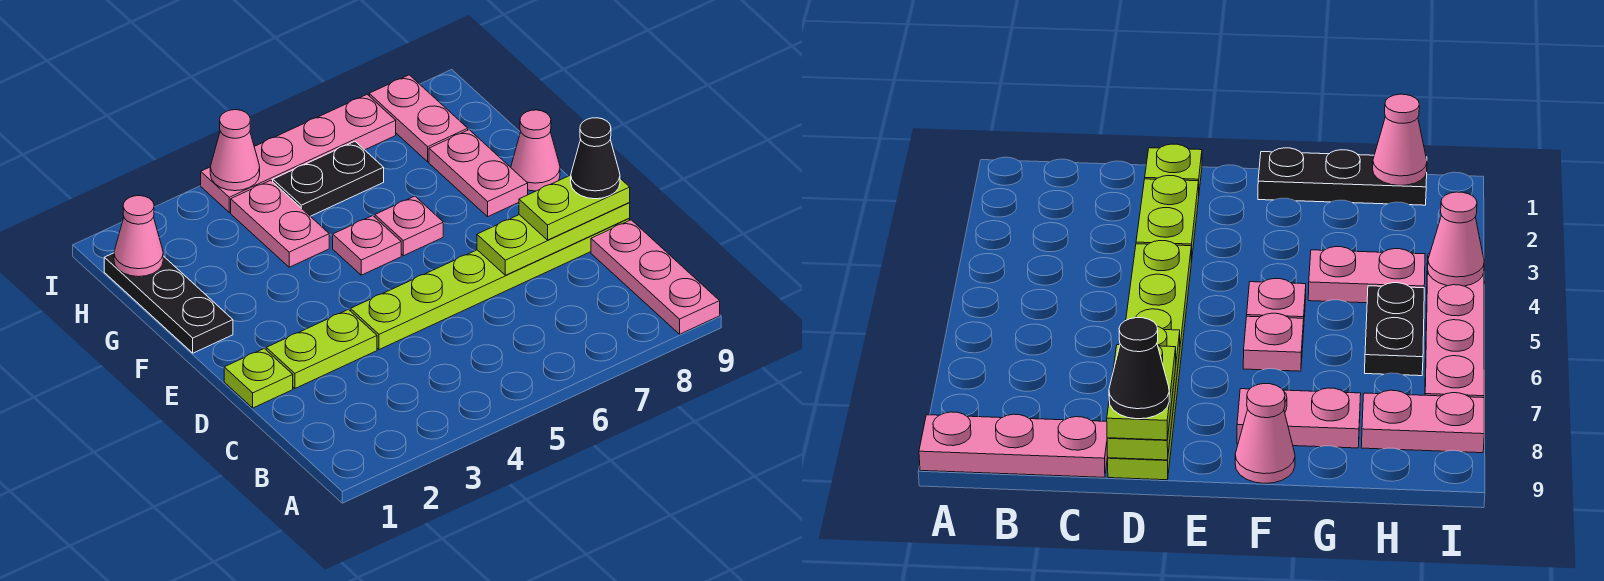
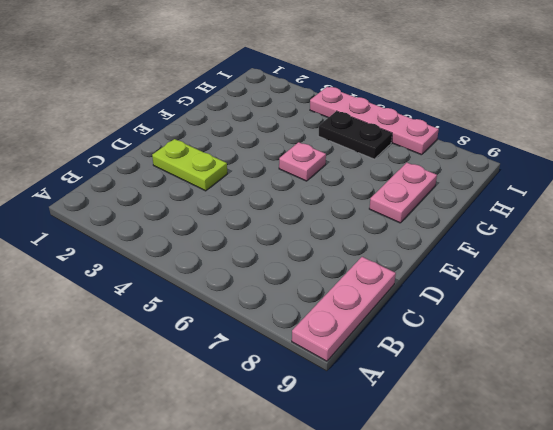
none -> lime 1x1 plate [224,349,293,408]
none -> lime 1x6 plate [351,219,630,350]
none -> black 1x3 plate [104,253,233,353]

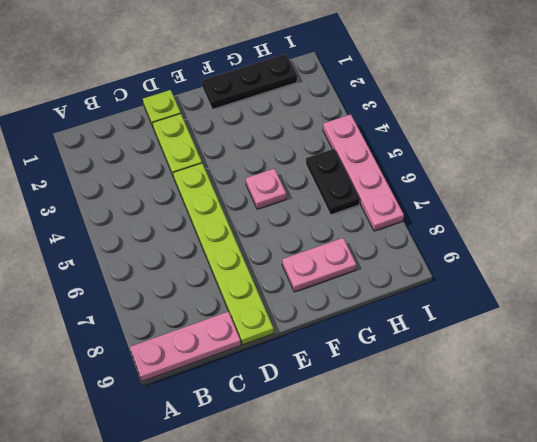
none -> pink 1x1 plate [375,196,443,256]
none -> pink 1x1 cone [511,110,560,191]
none -> pink 1x2 plate [231,180,329,267]

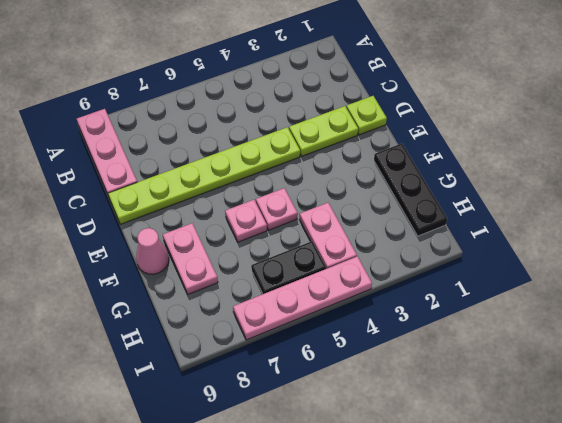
none -> pink 1x2 plate [369,75,468,162]
none -> lime 1x3 plate [477,203,630,275]
none -> pink 1x1 cone [114,196,163,277]

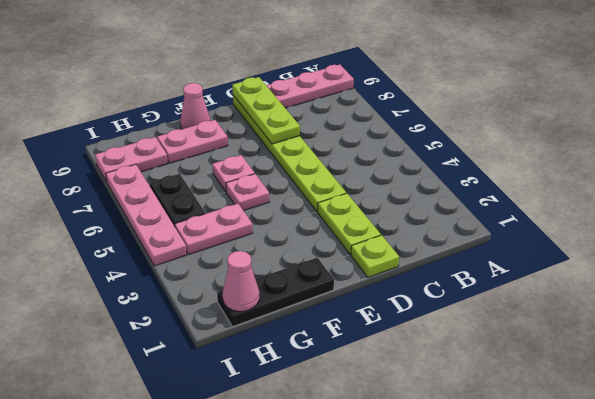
none -> pink 1x1 cone [210,110,260,191]
none -> lime 1x2 plate [519,175,630,240]
none -> black 1x1 cone [571,118,620,199]

